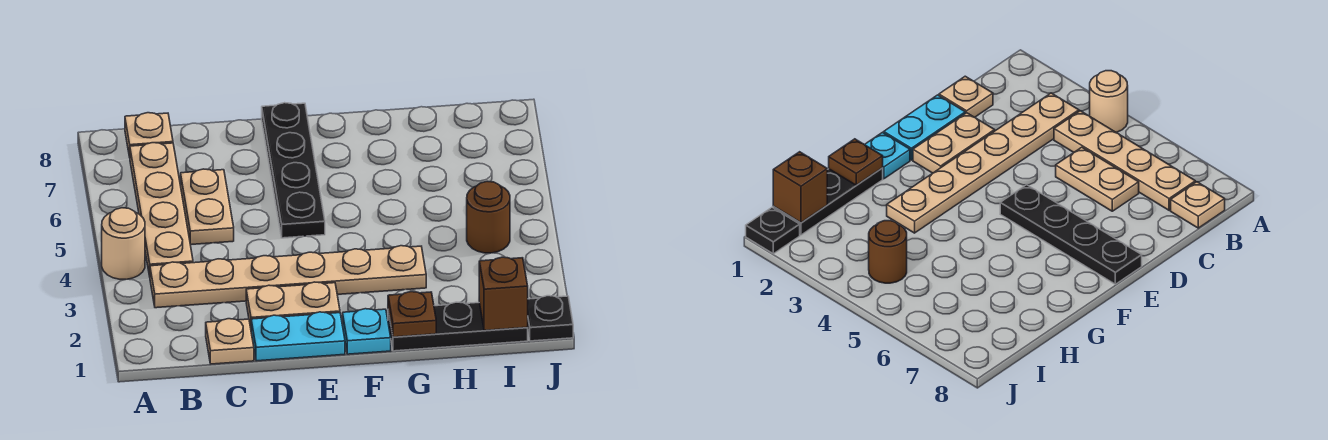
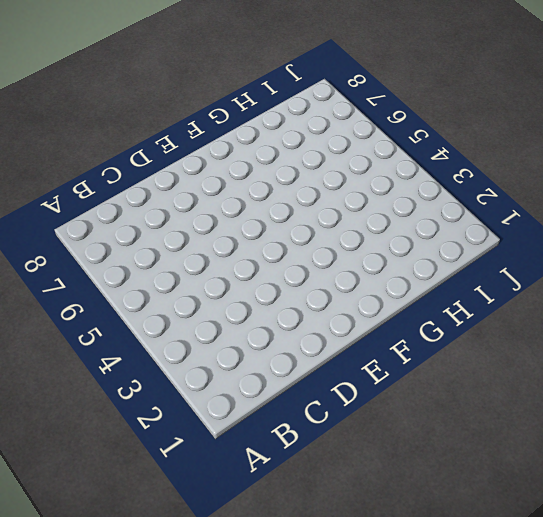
none -> tan 1x1 round brick [102,208,145,279]
none -> tan 1x6 plate [150,246,426,308]
none -> tan 1x4 plate [130,143,193,276]

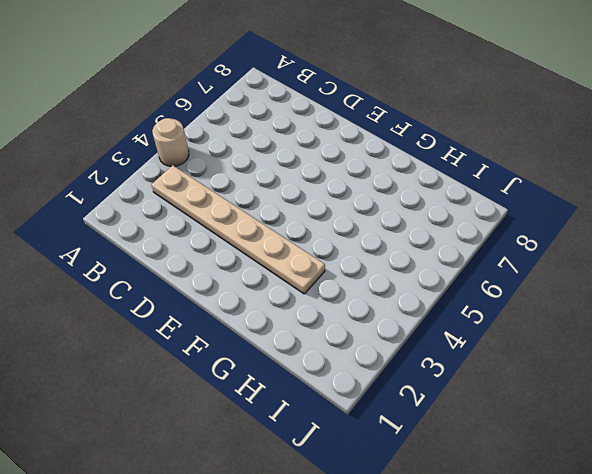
none -> tan 1x4 plate [130,143,193,276]
none -> tan 1x1 plate [125,113,173,157]
none -> tan 1x1 plate [206,319,254,364]

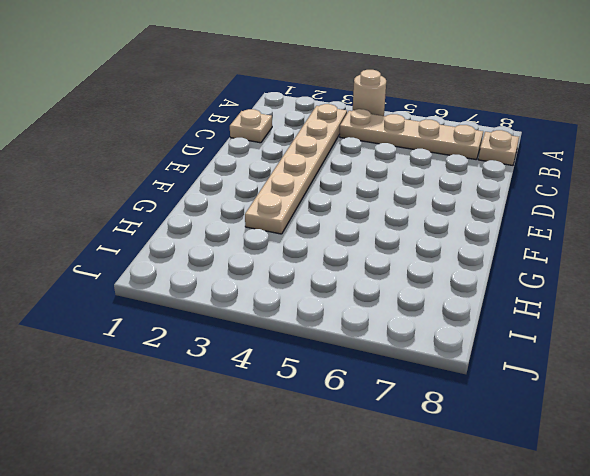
none -> tan 1x2 plate [181,169,234,245]
none -> cyan 1x2 plate [251,312,345,361]
none -> tan 1x2 plate [246,282,340,328]

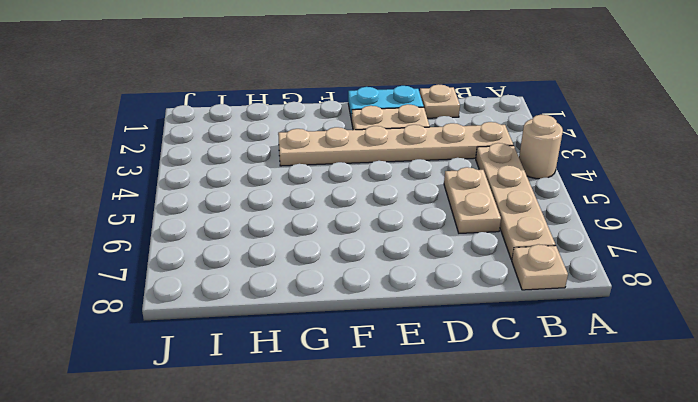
none -> black 1x4 plate [262,103,325,238]
none -> cyan 1x1 plate [343,309,391,354]
none -> black 1x3 plate [388,302,528,351]

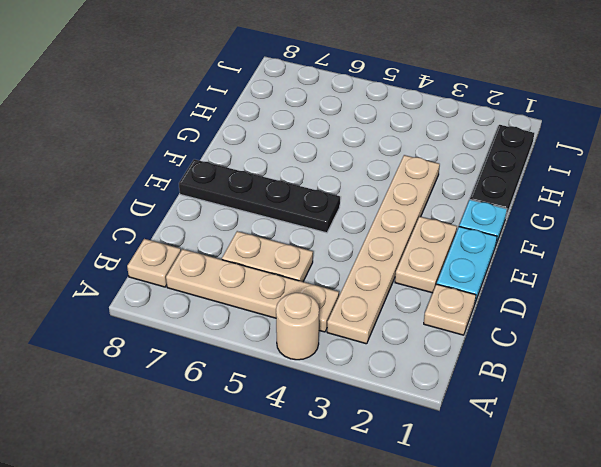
none -> brown 1x1 round brick [467,181,510,253]
none -> black 1x1 plate [528,296,573,341]
none -> brown 1x1 plate [388,292,436,337]

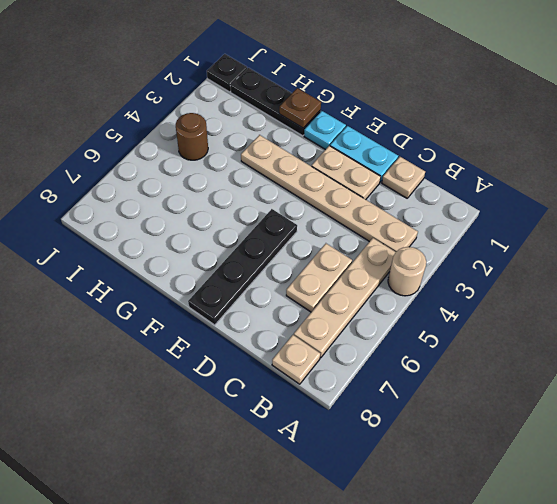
none -> brown 1x1 brick [479,257,528,331]

